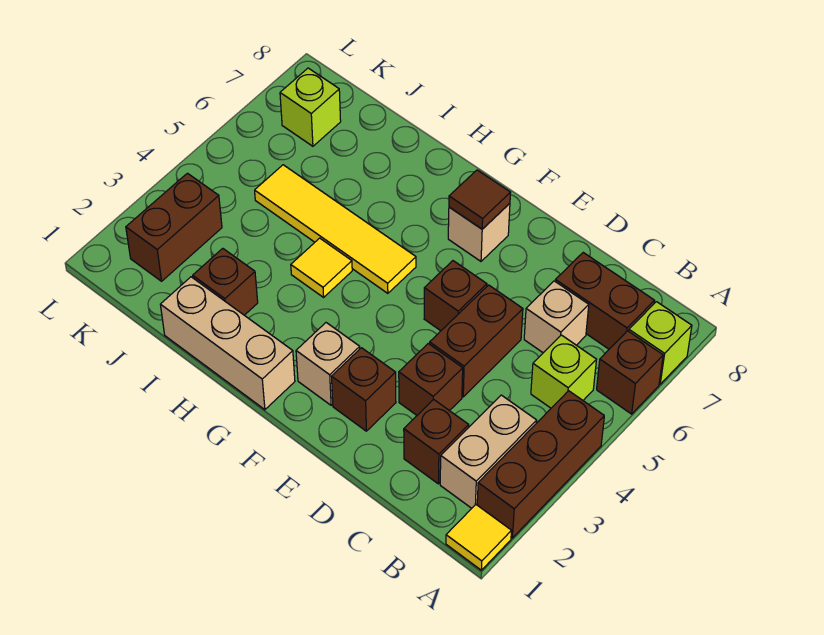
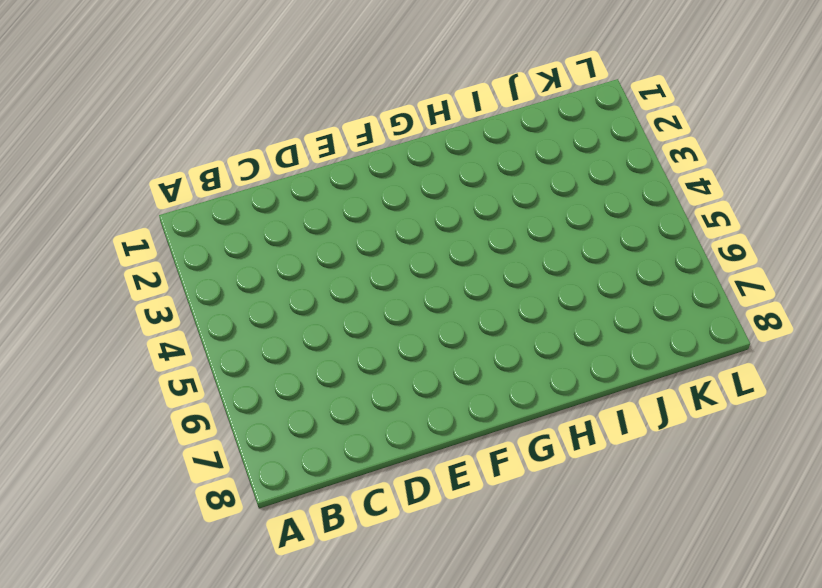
none -> yellow 1x1 tile [446,505,511,570]
none -> brown 1x3 brick [477,391,604,538]
none -> brown 1x1 brick [597,331,663,414]

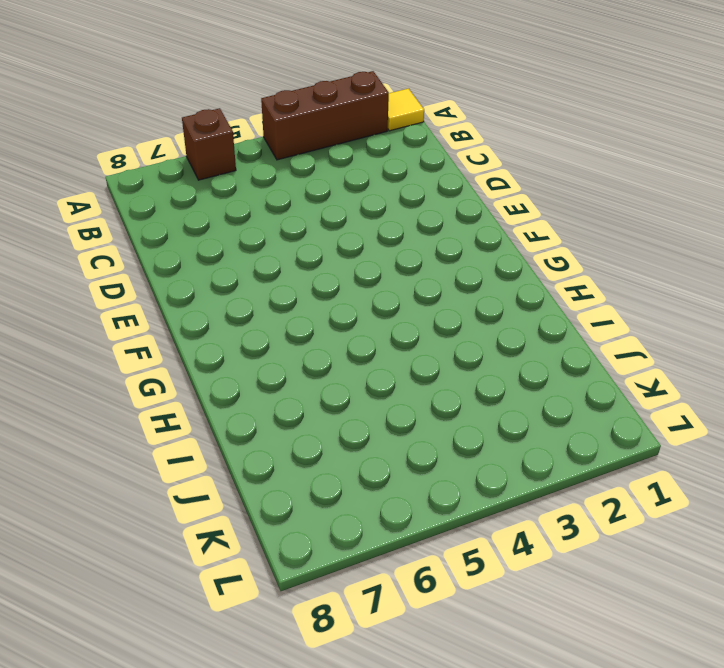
none -> lime 1x1 brick [629,302,692,384]
none -> tan 1x2 brick [440,395,537,508]
none -> lime 1x1 brick [531,335,596,408]

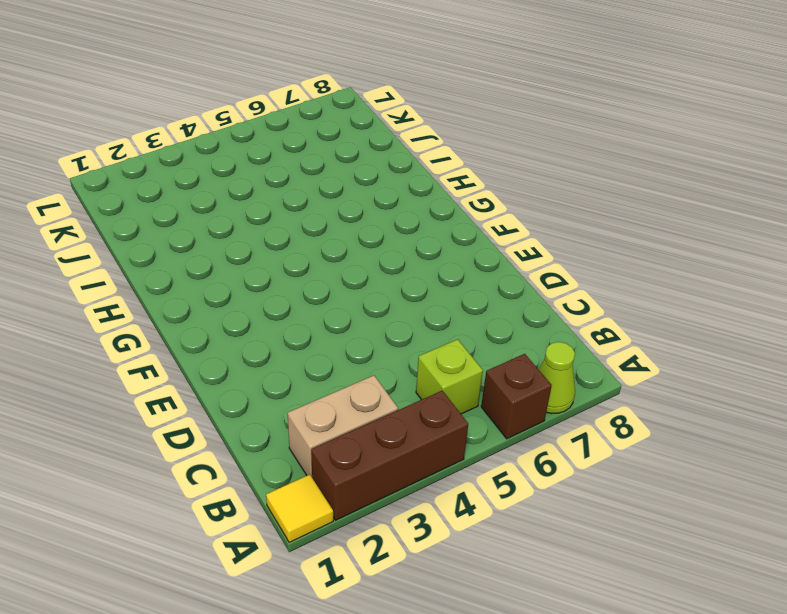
lime 1x1 cone [539,342,575,414] -> lime 1x1 brick [629,302,692,384]
none -> brown 1x2 brick [555,253,654,349]
none -> brown 1x1 brick [404,399,469,484]
none -> tan 1x1 brick [524,281,589,353]

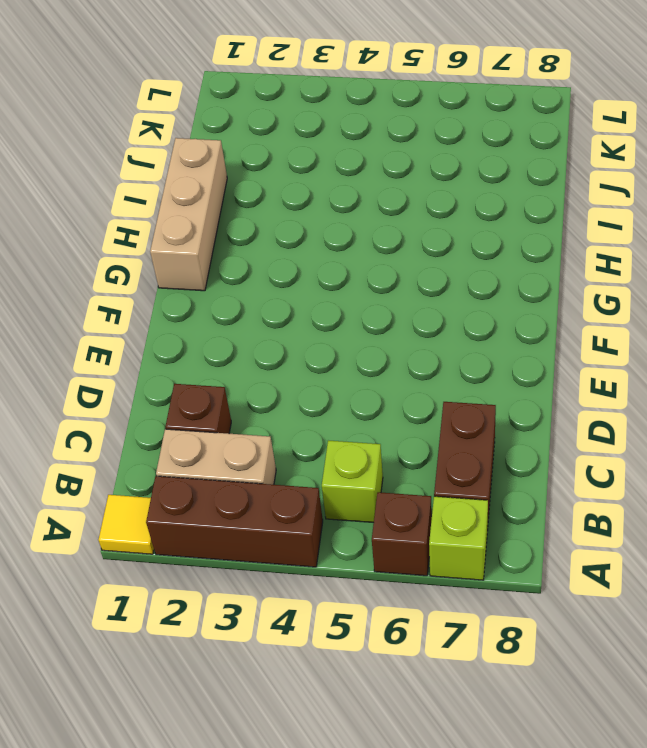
none -> tan 1x1 brick [524,281,589,353]
none -> brown 1x1 brick [399,344,463,415]
none -> brown 1x2 brick [430,285,523,397]

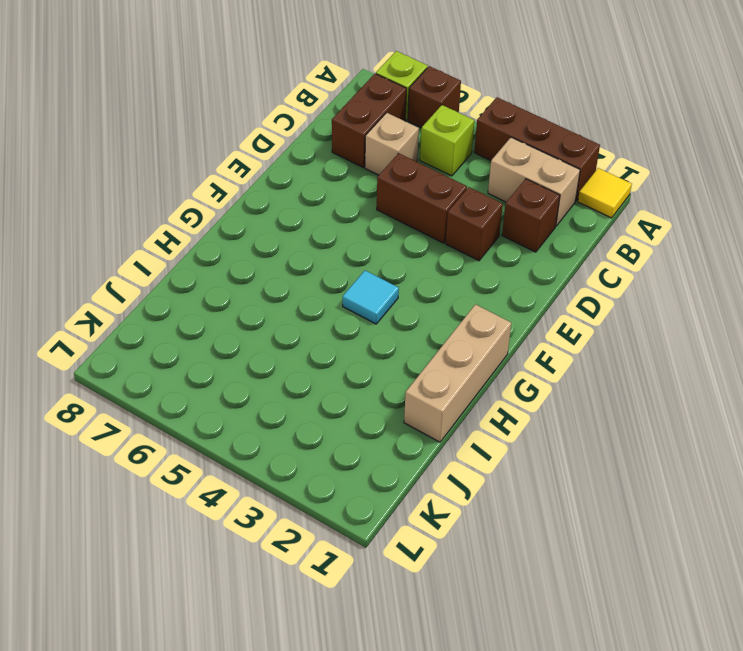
cyan 1x1 tile [343,271,399,324] -> none
none -> brown 1x1 brick [332,348,396,431]
none -> brown 1x1 brick [424,261,487,331]
none -> tan 1x1 brick [296,323,360,405]

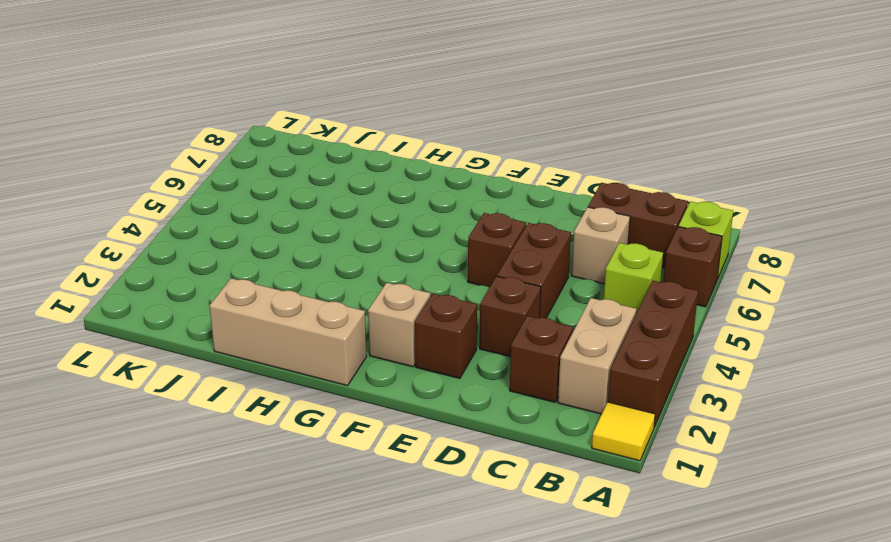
none -> tan 1x1 brick [448,203,510,261]
none -> yellow 1x4 tile [255,165,416,293]
none -> yellow 1x1 tile [291,238,352,297]

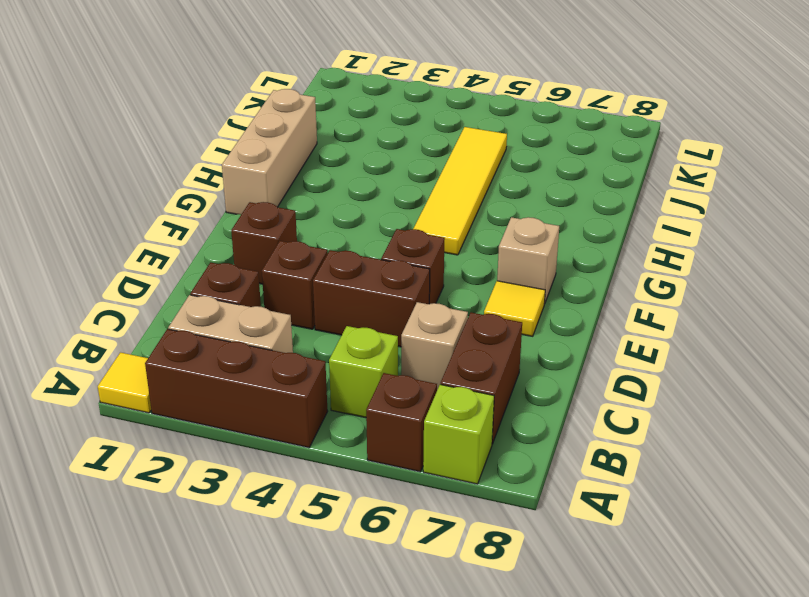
yellow 1x1 tile [484,281,545,336] -> yellow 1x1 tile moved to [291,238,352,297]
none -> tan 1x1 brick [296,323,360,405]
none -> brown 1x1 brick [193,248,258,315]
none -> brown 1x2 brick [126,173,222,281]

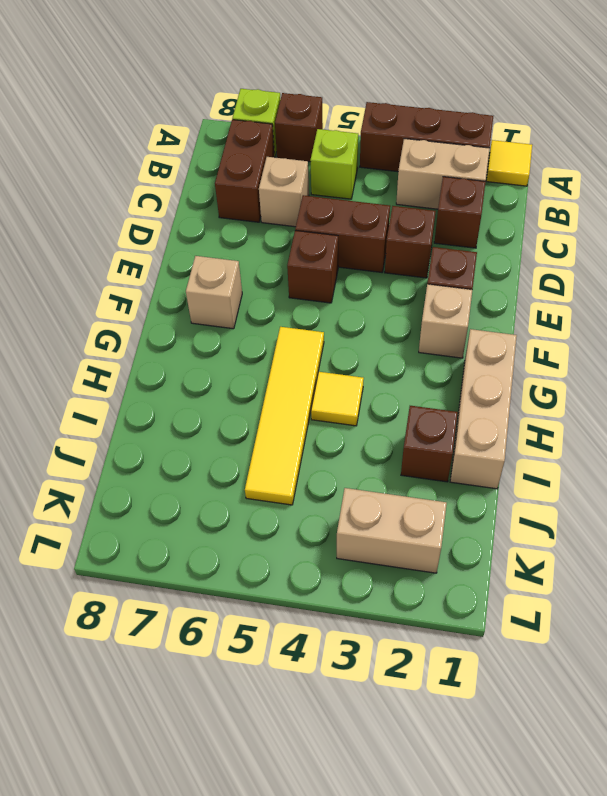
tan 1x2 brick [337,488,447,573] -> brown 1x2 brick [126,173,222,281]
none -> lime 1x1 brick [280,68,341,146]
none -> brown 1x1 tile [449,170,511,229]

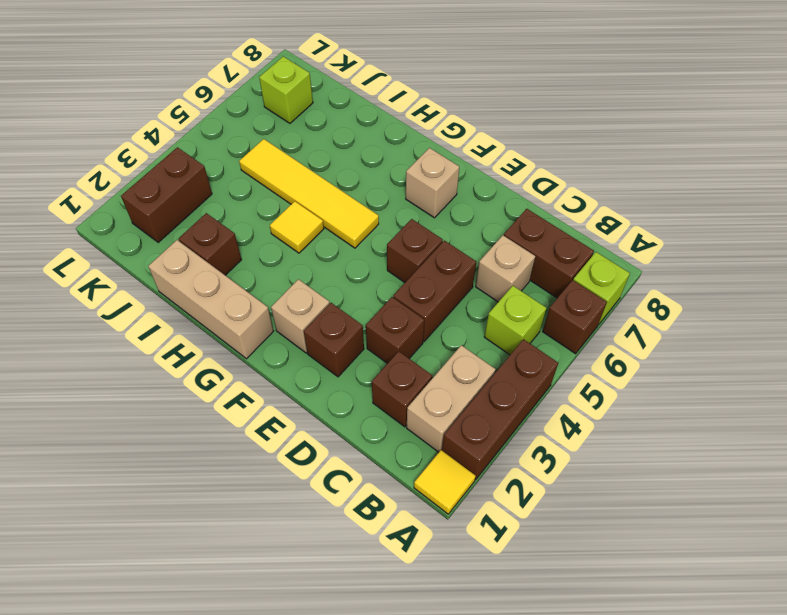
none -> brown 1x1 tile [449,170,511,229]

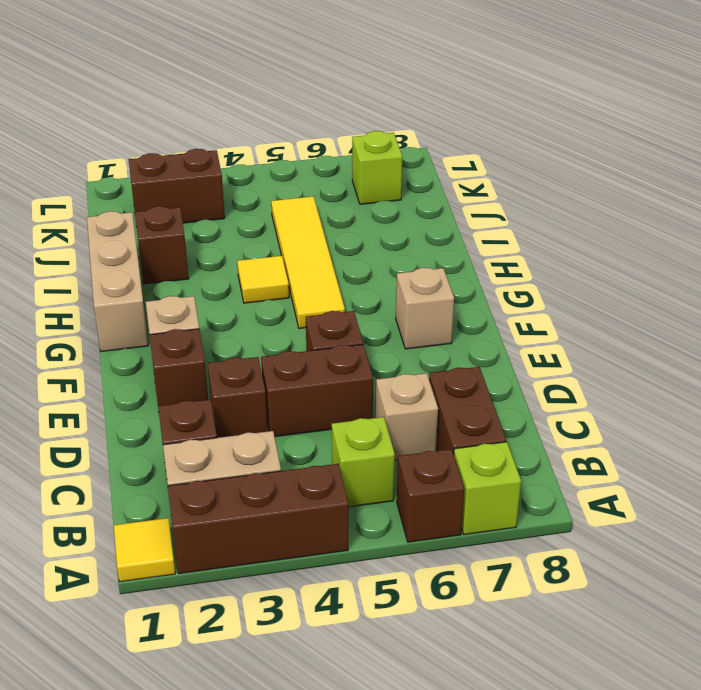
none -> brown 1x1 tile [449,170,511,229]

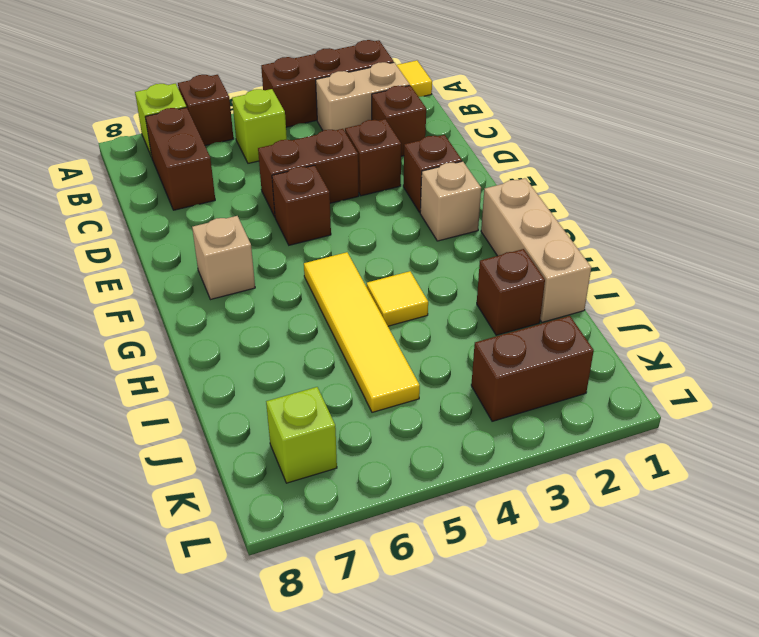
none -> tan 1x1 brick [524,281,589,353]
none -> brown 1x1 tile [449,170,511,229]

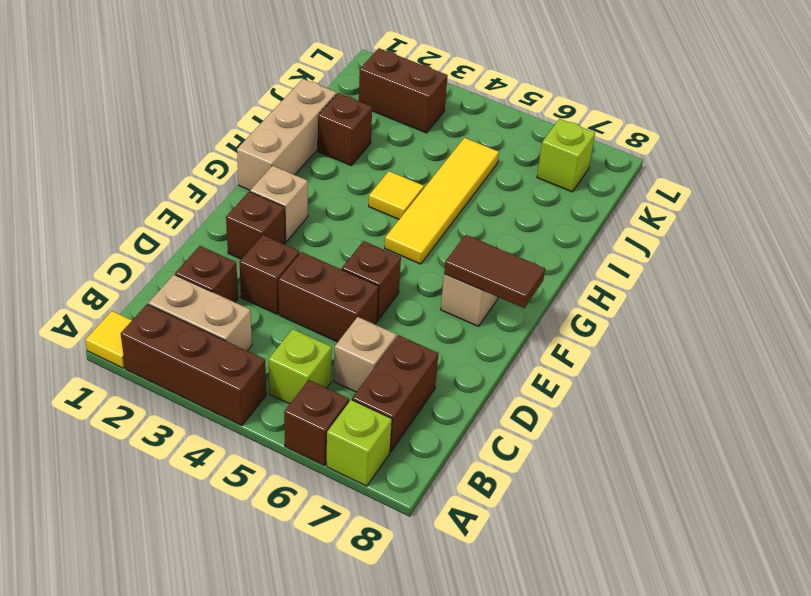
brown 1x2 tile [444,235,545,308] -> brown 1x1 tile [449,170,511,229]

